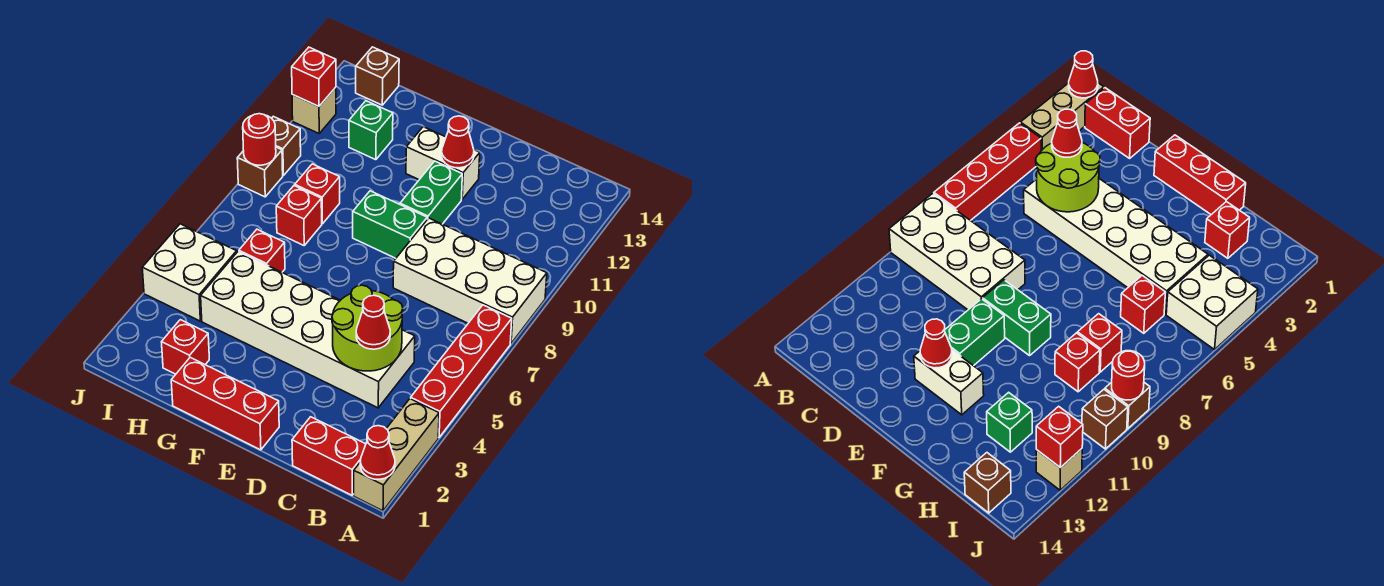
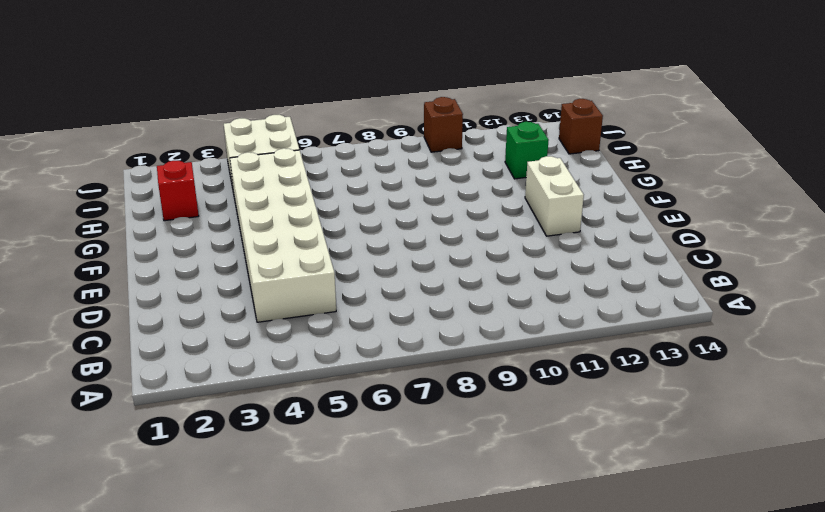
none -> tan 1x3 brick [354,399,439,511]
none -> red 1x4 brick [411,305,512,437]
none -> white 2x4 brick [393,218,547,344]

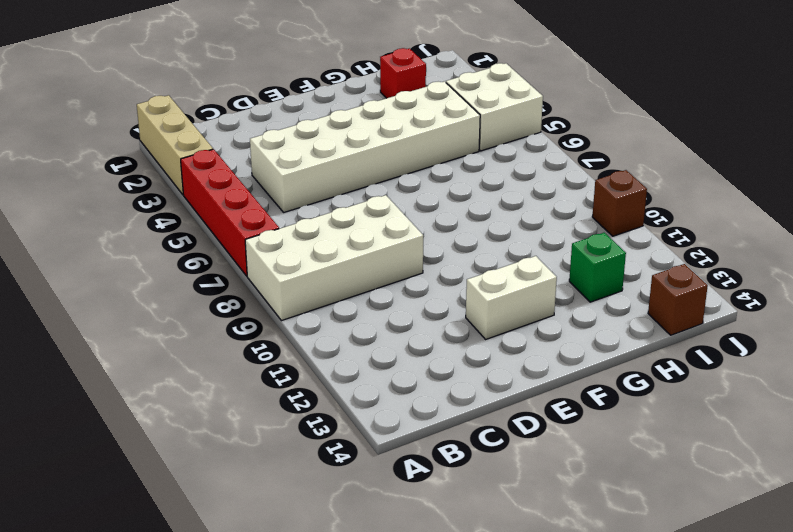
none -> red 1x2 brick [292,417,366,495]
none -> red 1x3 brick [171,357,279,450]
none -> green 1x2 brick [353,191,427,258]

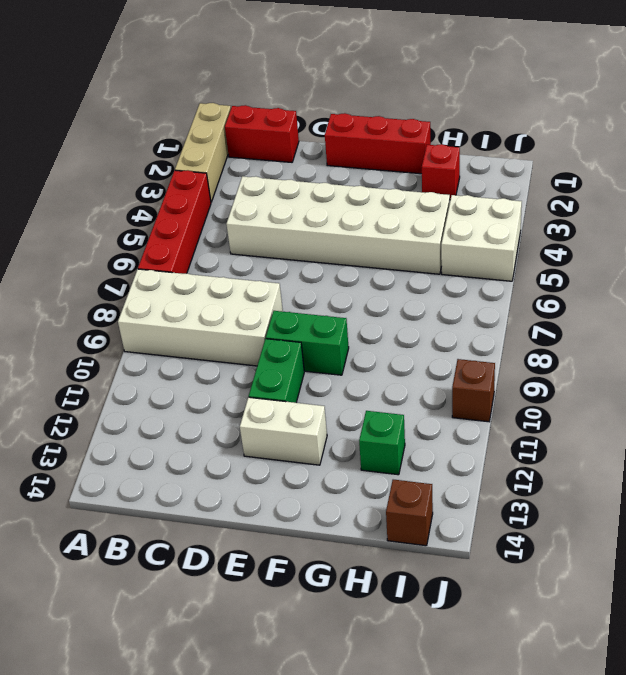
none -> red 1x1 brick [239,229,285,272]
none -> red 1x1 brick [276,186,322,245]
none -> red 1x1 brick [295,164,340,224]

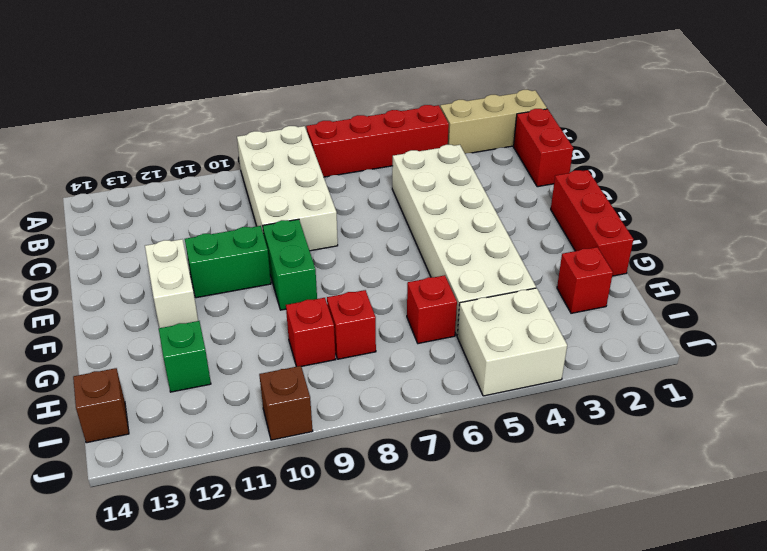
none -> brown 1x1 brick [237,147,283,197]
none -> tan 1x1 brick [292,87,336,133]
none -> red 1x1 cone [360,426,395,479]

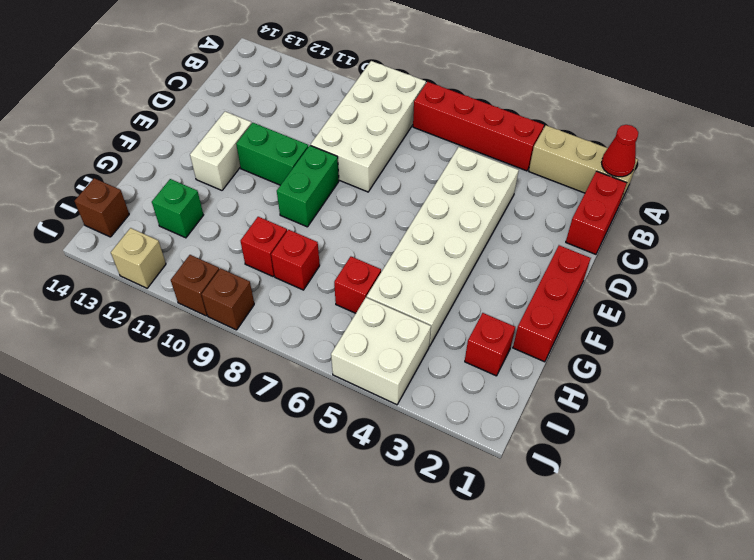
none -> lime 2x2 round brick [332,285,403,371]
none -> red 1x1 cone [442,116,474,168]
none -> red 1x1 round brick [243,114,276,165]

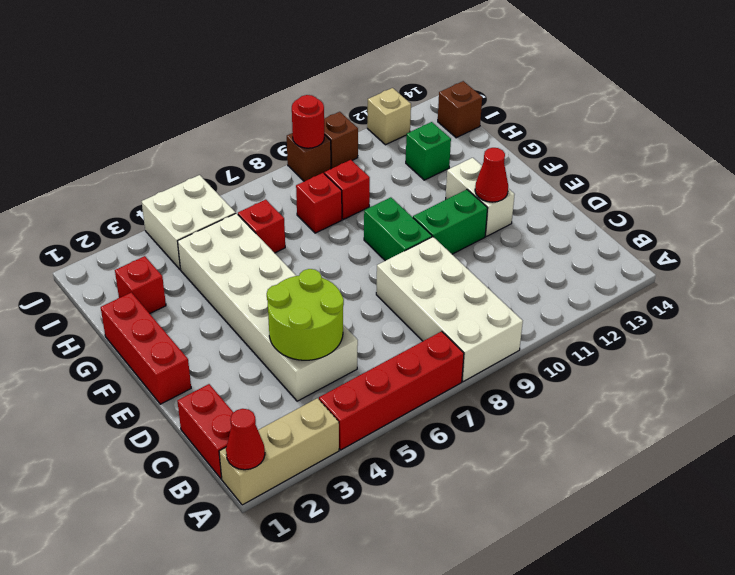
none -> red 1x1 brick [292,47,336,106]
none -> red 1x1 cone [356,295,390,349]

